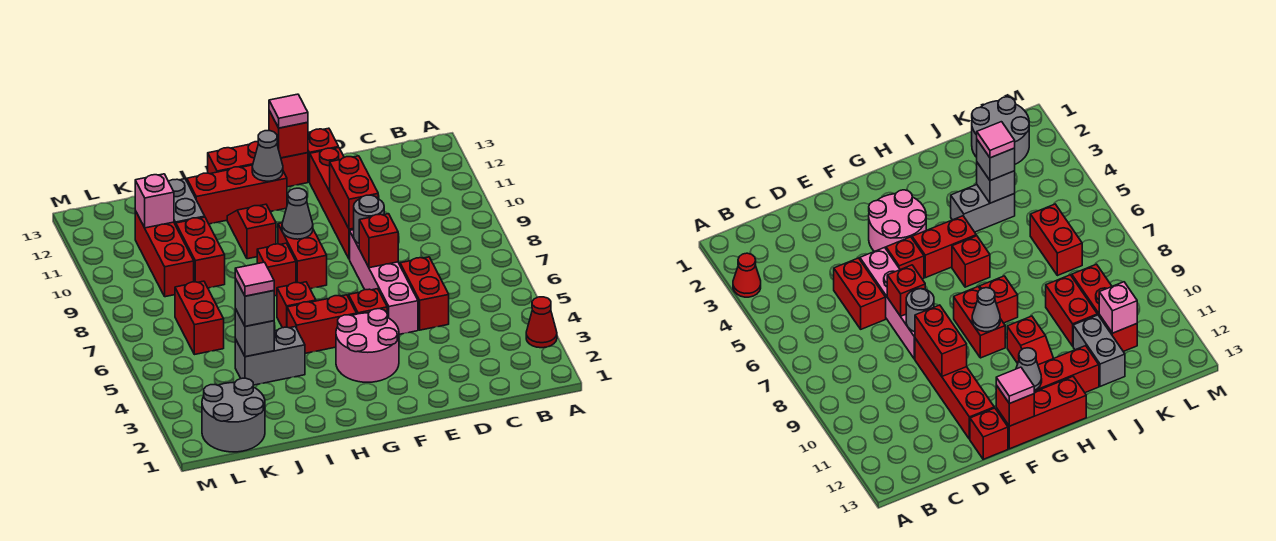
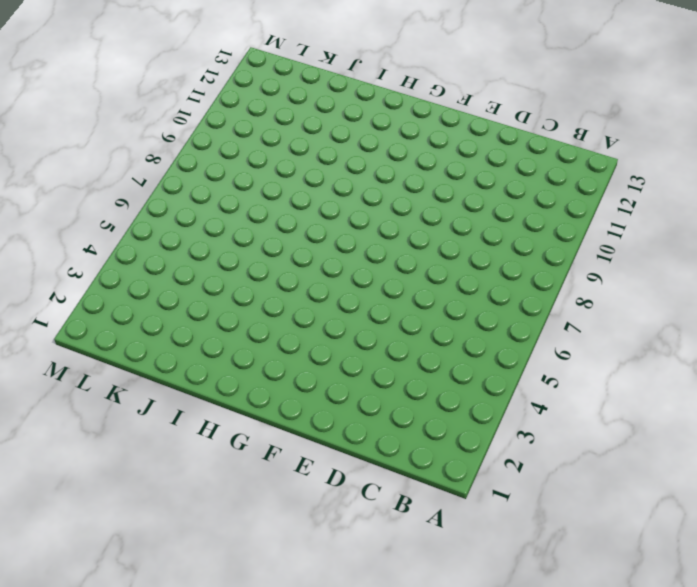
none -> red 1x1 cone [526,297,557,348]
none -> red 1x2 brick [400,257,449,330]
none -> pink 1x4 brick [350,230,418,334]
none -> red 1x4 brick [310,148,354,259]

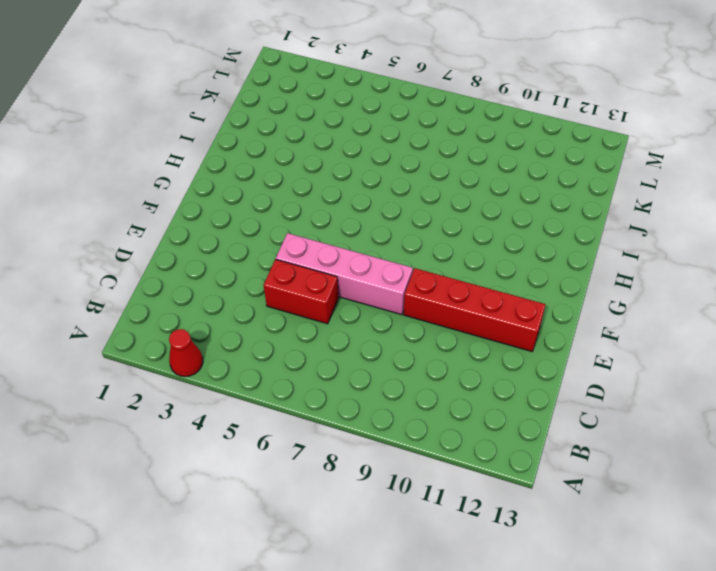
none -> red 1x1 brick [308,128,339,182]
none -> pink 2x2 round brick [336,309,399,382]
none -> red 1x1 brick [349,289,387,314]
none -> red 1x3 brick [208,142,308,187]

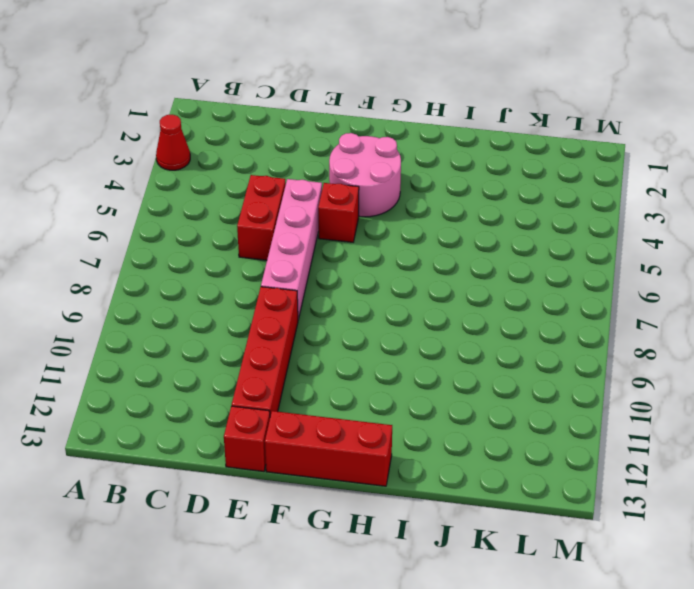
none -> red 1x2 brick [287,295,357,353]
none -> red 1x2 brick [278,223,327,289]
none -> red 1x3 brick [187,165,287,224]
none -> red 1x1 brick [277,282,316,328]

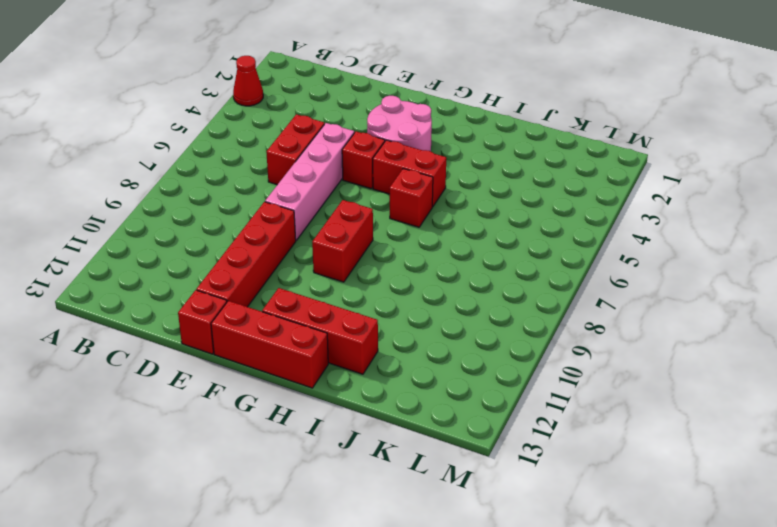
none -> red 1x1 brick [257,243,296,296]
none -> red 1x2 slope [227,204,276,259]
none -> grey 1x2 brick [235,327,305,385]
none -> red 1x2 brick [176,217,225,288]

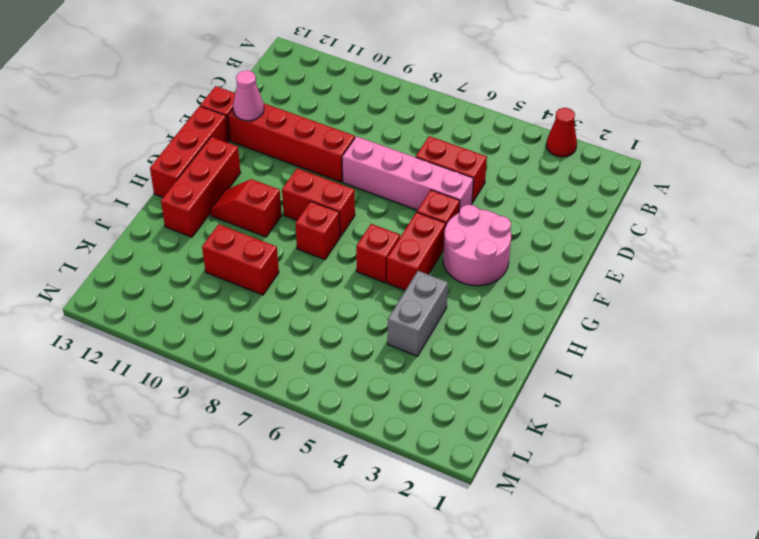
pink 1x1 cone [233,70,264,121] -> none
none -> grey 1x2 brick [168,179,205,225]
none -> grey 2x2 round brick [202,378,265,452]
none -> red 1x2 brick [175,281,224,355]
none -> red 1x3 brick [135,211,194,297]

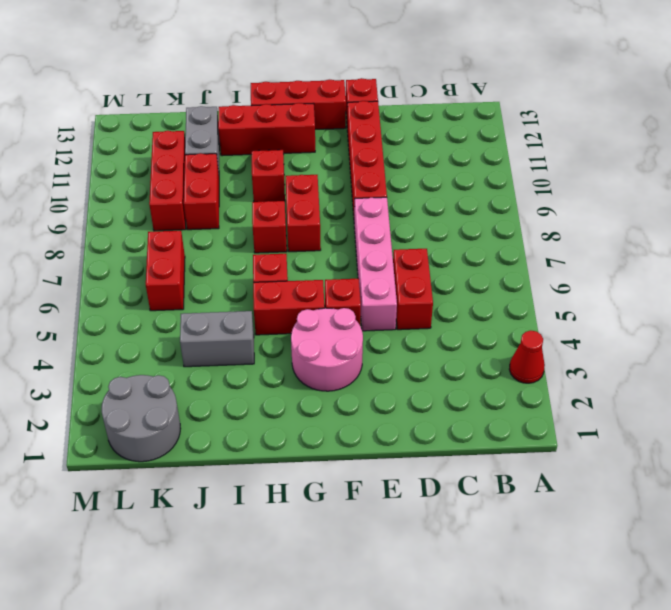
none -> red 1x1 brick [359,214,398,268]
none -> grey 1x1 round brick [353,195,384,243]
none -> red 1x2 brick [330,156,378,229]
none -> red 1x1 brick [269,111,308,158]

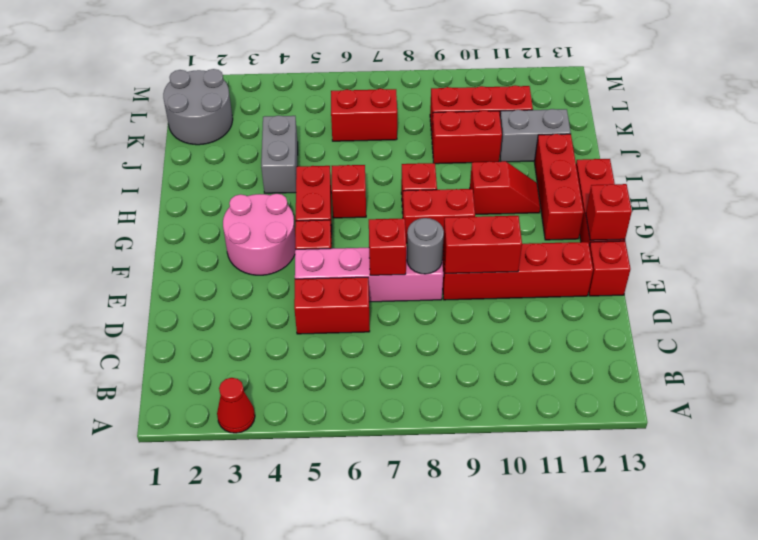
none -> grey 1x1 cone [282,188,313,239]
none -> grey 1x1 cone [252,131,283,181]
none -> grey 1x1 brick [235,309,274,357]
none -> pink 1x1 brick [135,174,174,228]

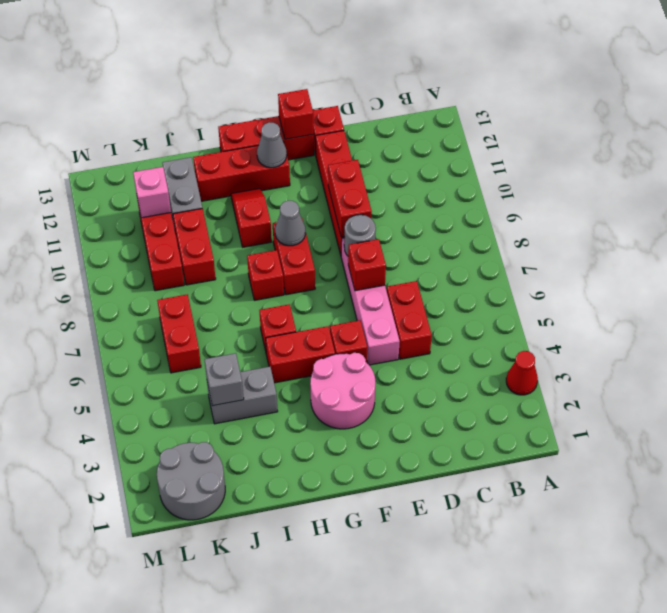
none -> pink 1x1 tile [269,94,308,128]
none -> grey 1x1 brick [235,279,274,326]
none -> pink 1x1 tile [235,262,274,296]

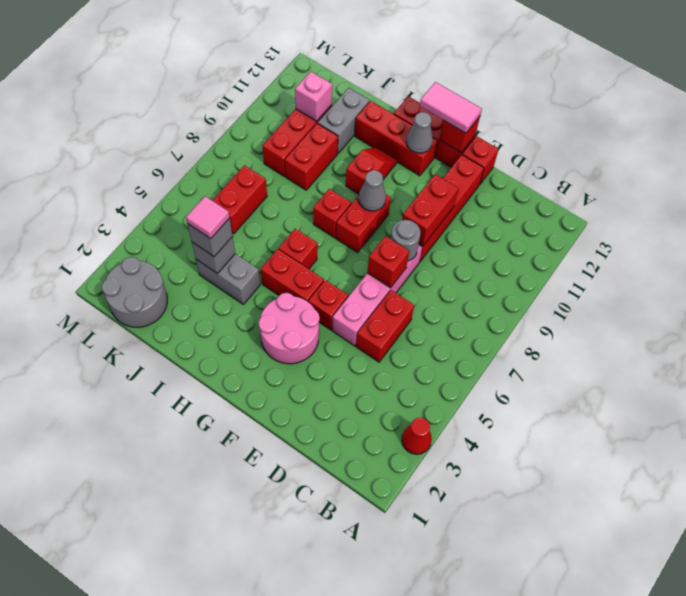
pink 1x2 tile [420,82,482,133] -> pink 1x1 tile [269,94,308,128]

